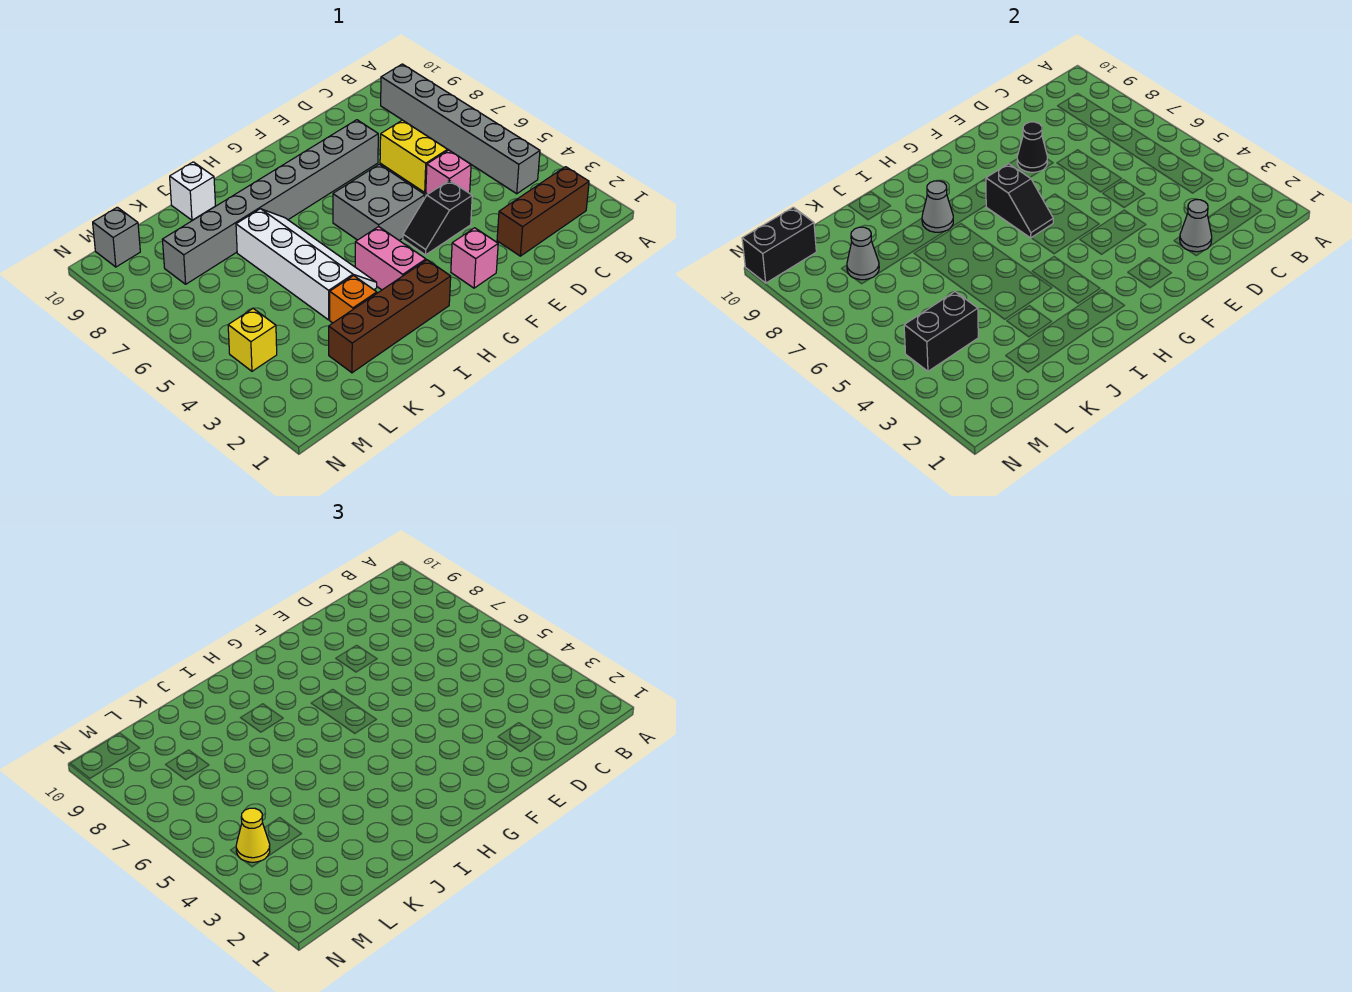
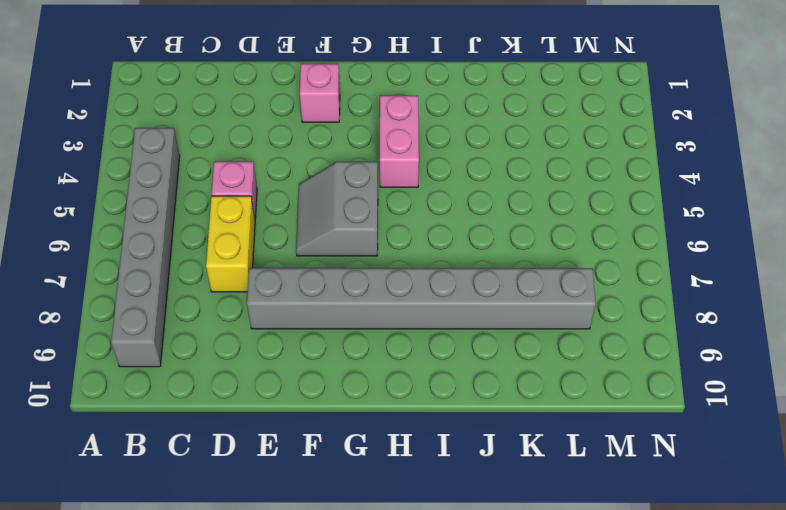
grey 2x2 slope [296,162,378,256] -> grey 2x2 brick [333,164,425,241]
none -> brown 1x3 brick [497,167,589,256]
none -> black 1x2 slope [403,180,472,255]
none -> brown 1x4 brick [329,260,451,373]

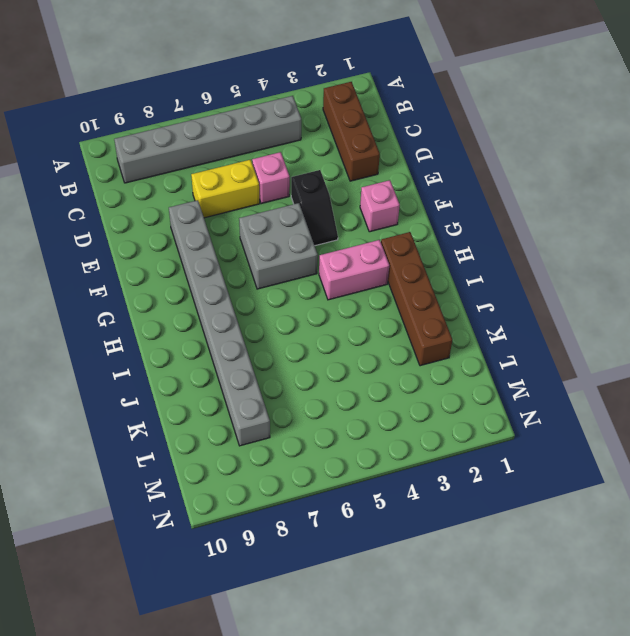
none -> white 2x4 slope [236,209,377,320]
none -> orange 1x1 brick [330,276,377,323]
none -> white 1x1 brick [170,162,215,220]

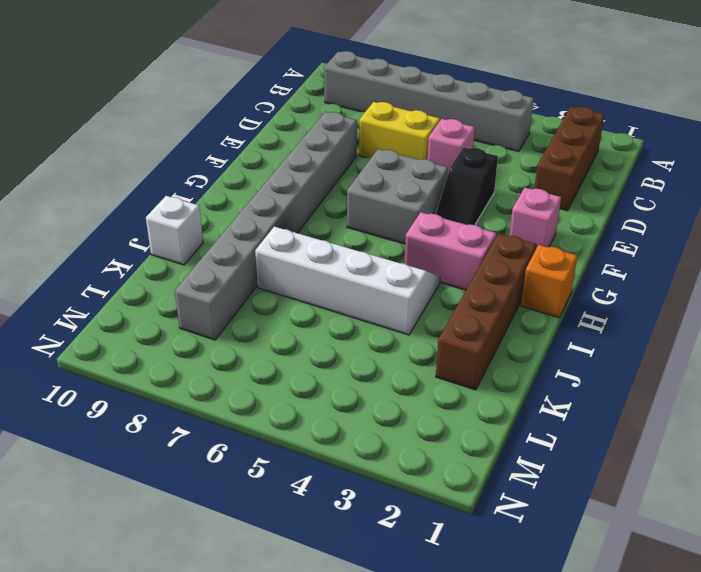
orange 1x1 brick [521,245,577,318] -> orange 1x1 brick moved to [330,276,377,323]
none -> yellow 1x1 brick [228,309,277,371]
none -> grey 1x1 brick [93,207,140,267]
none -> grey 1x1 cone [1180,200,1212,252]

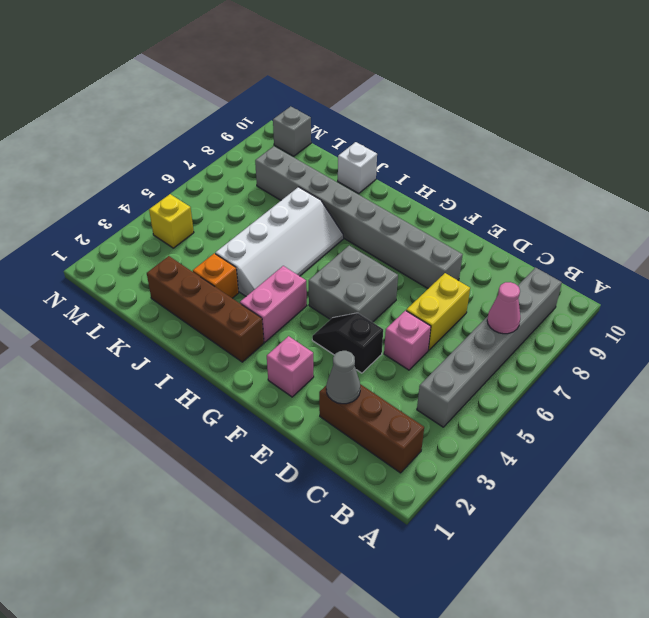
pink 1x1 cone [487,282,520,334] -> none
none -> black 1x1 cone [1017,122,1048,172]
none -> black 1x2 slope [986,164,1053,238]
none -> grey 1x1 cone [922,181,953,232]

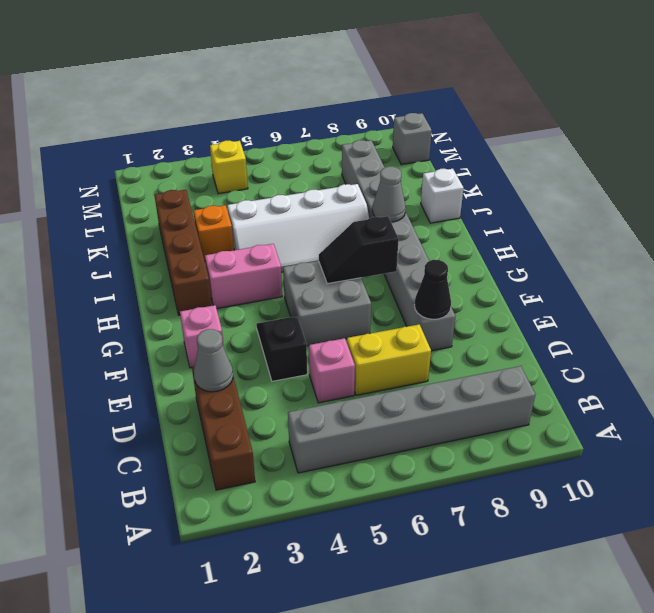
none -> black 1x2 brick [904,292,978,371]
none -> grey 1x1 cone [847,227,879,280]
none -> black 1x2 brick [742,207,816,283]

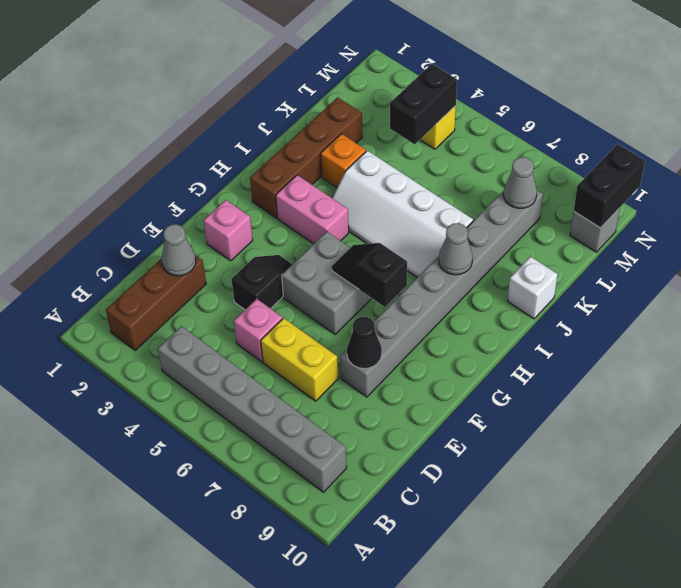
none -> yellow 1x1 cone [236,808,270,862]

